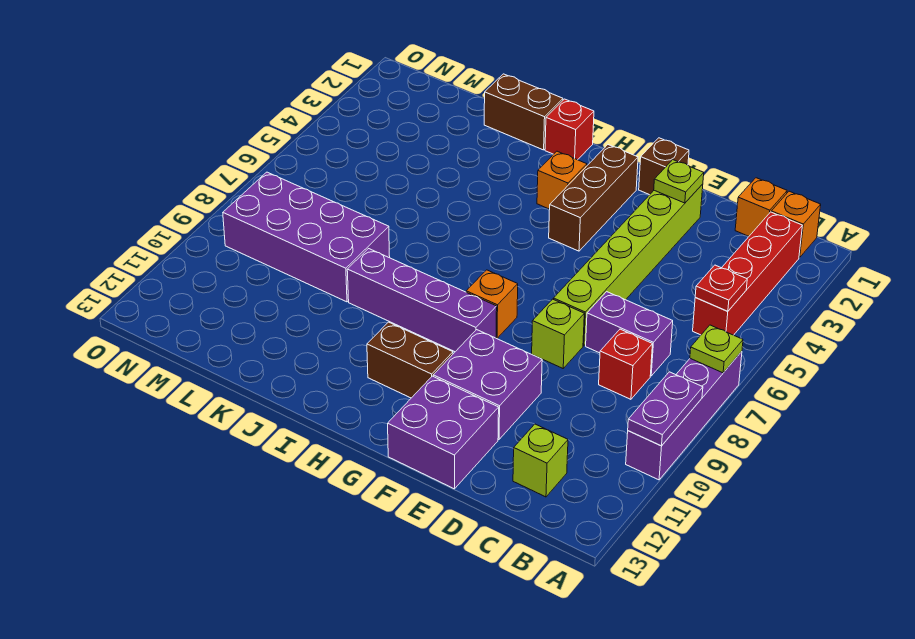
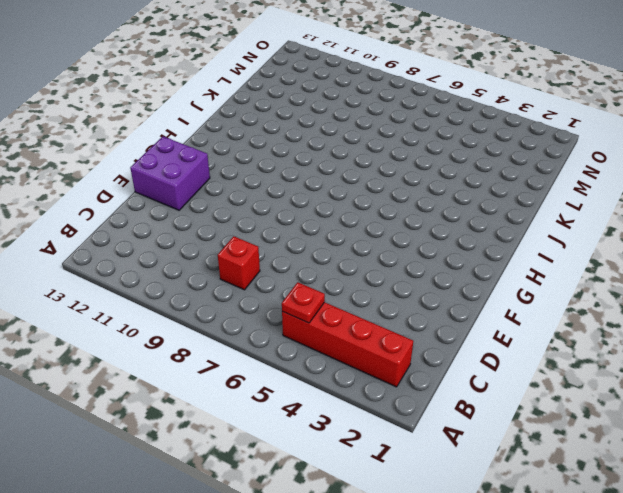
none -> purple 1x4 brick [626,351,742,480]
none -> orange 1x1 brick [771,191,821,258]
none -> orange 1x1 brick [735,178,787,236]

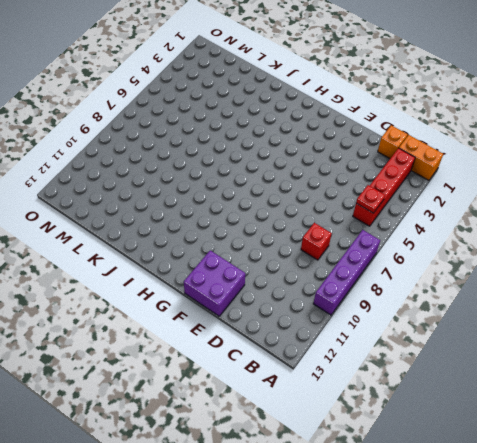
orange 1x2 brick [399,135,443,180] -> orange 1x1 brick [771,191,821,258]
none -> purple 1x2 brick [586,292,673,376]
none -> lime 1x1 brick [513,424,568,497]
none -> lime 1x6 brick [553,184,703,346]

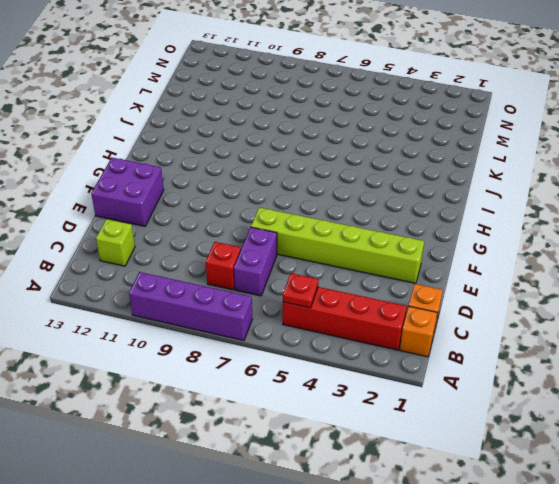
none -> lime 1x1 brick [532,299,584,368]
none -> purple 2x2 brick [433,330,542,439]
none -> brown 1x1 brick [639,138,689,195]

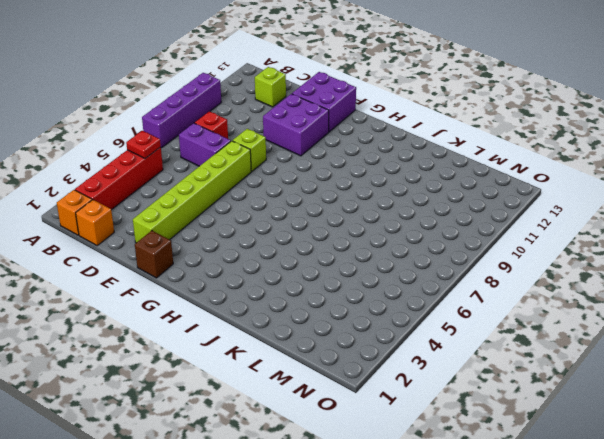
none -> brown 1x3 brick [549,145,638,251]
none -> orange 1x1 brick [466,270,518,339]
none -> purple 1x4 brick [347,249,497,352]

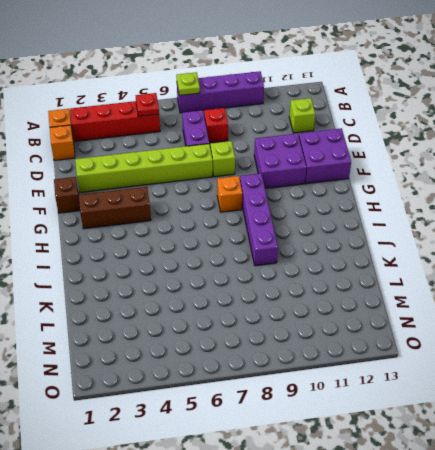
none -> brown 1x2 brick [367,322,453,398]
none -> orange 1x1 brick [537,151,587,209]
none -> red 1x1 brick [545,99,594,160]

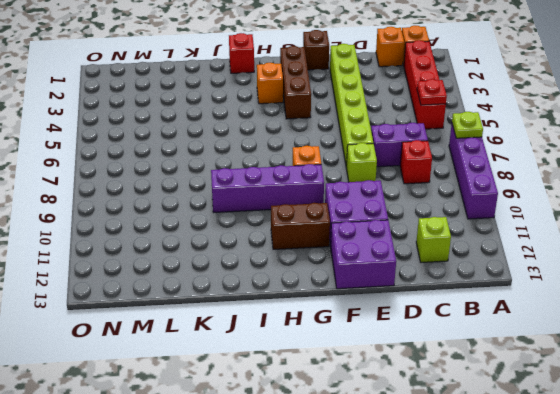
none -> brown 1x2 brick [484,74,563,150]
none -> purple 2x4 brick [223,172,390,302]
none -> purple 1x2 plate [628,372,703,446]

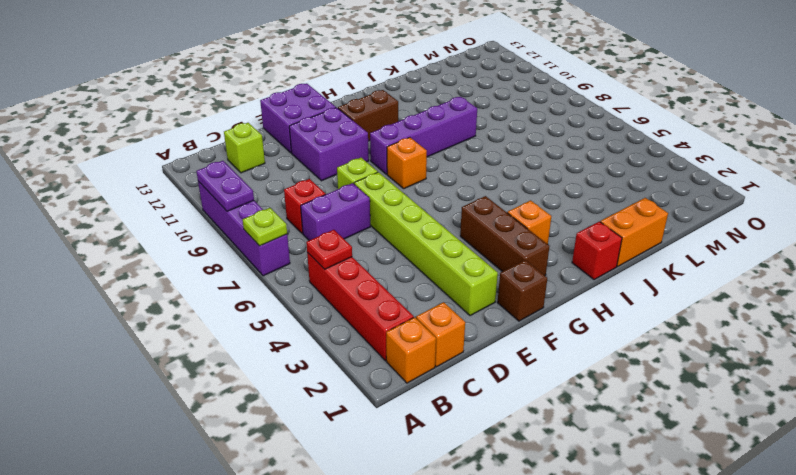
orange 1x2 brick [600,198,668,267] -> brown 1x2 brick [484,74,563,150]
none -> purple 2x4 brick [223,172,390,302]
none -> lime 1x1 plate [654,160,704,203]

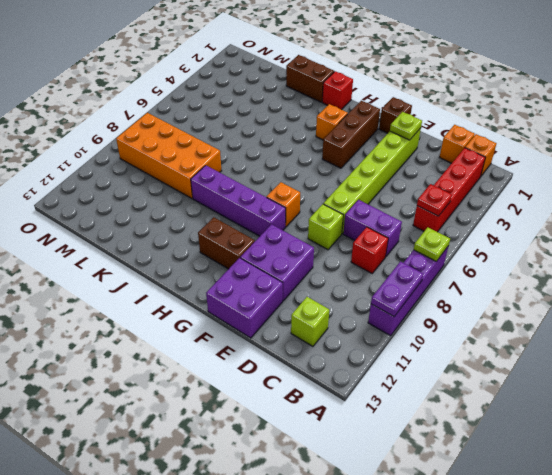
orange 2x4 brick [116,113,222,198] -> purple 2x4 brick [223,172,390,302]

